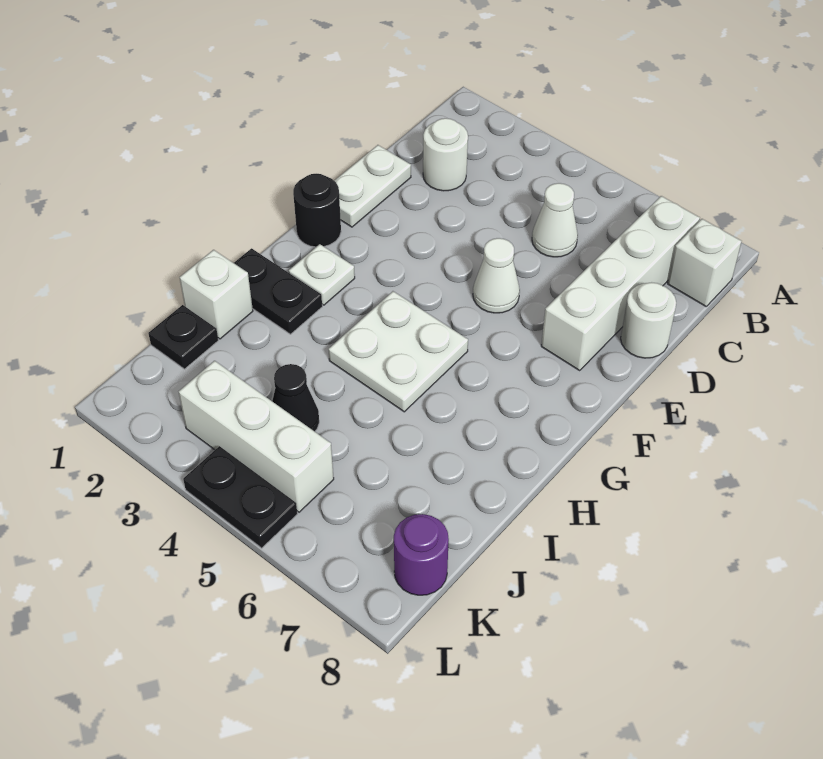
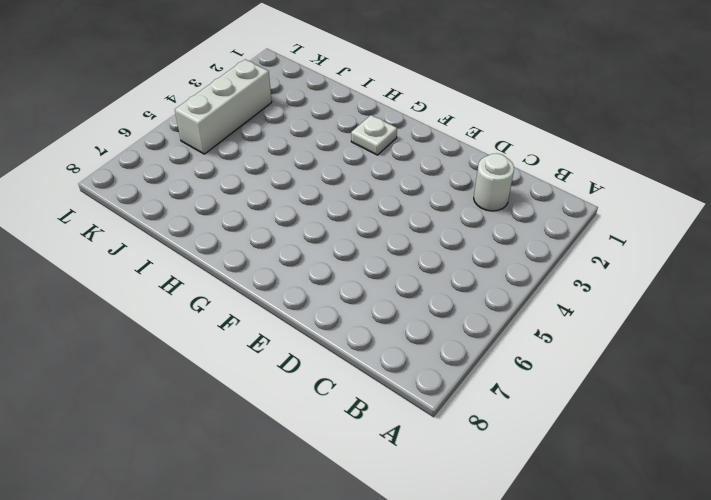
none -> white 1x4 brick [541,196,700,370]
none -> white 1x1 brick [668,219,741,306]
none -> white 1x1 cone [532,183,578,257]

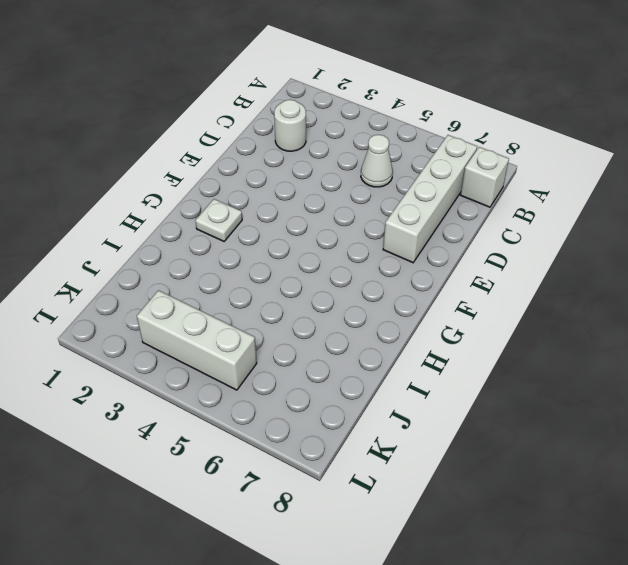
none -> white 1x2 plate [334,145,411,227]
none -> white 1x1 round brick [621,282,676,358]
none -> white 1x1 cone [473,238,520,313]

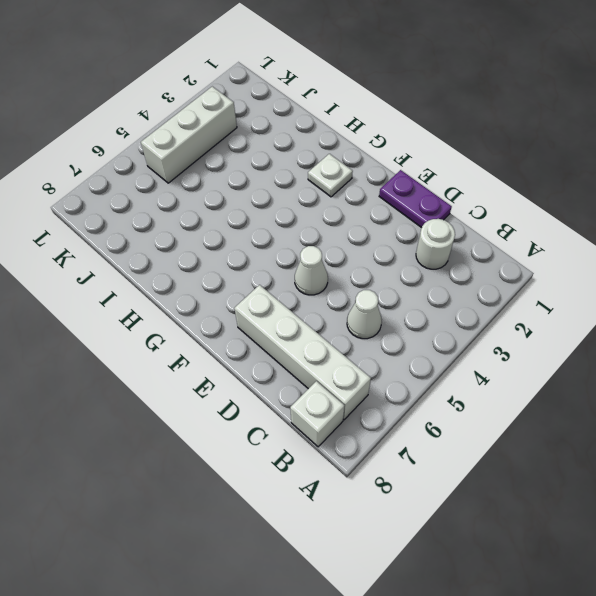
purple 1x2 plate [379,170,452,228] -> white 1x2 plate [334,145,411,227]
none -> white 1x1 round brick [621,282,676,358]
none -> black 1x1 round brick [293,174,341,247]
none -> white 2x2 plate [329,291,468,412]

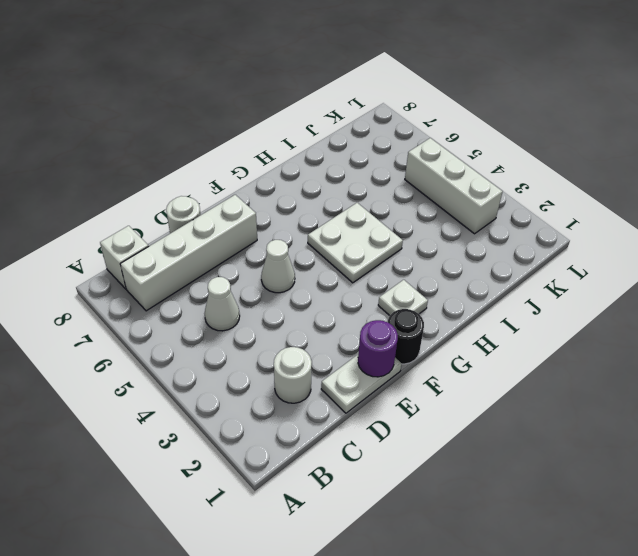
purple 1x1 round brick [358,320,398,377] -> purple 1x1 round brick moved to [394,514,449,595]
none -> black 1x2 plate [234,248,322,334]
none -> white 1x1 brick [180,250,253,339]
none -> black 1x1 plate [148,305,218,369]

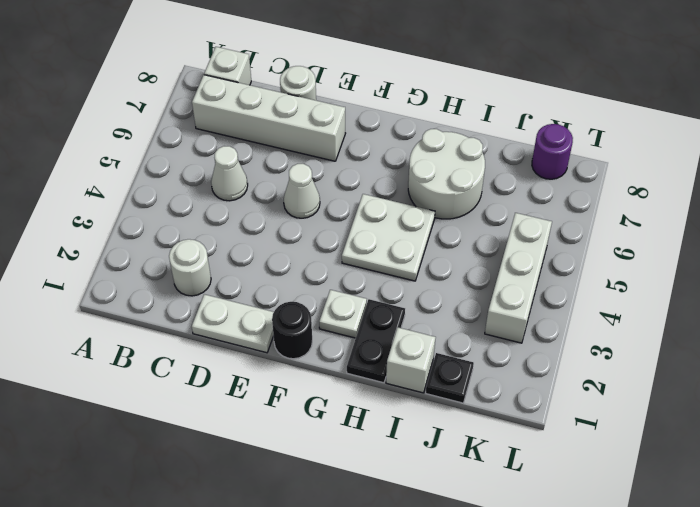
white 2x2 round brick [408,129,485,219] -> none
none -> black 1x1 cone [272,364,319,431]
none -> black 1x2 plate [183,446,297,548]

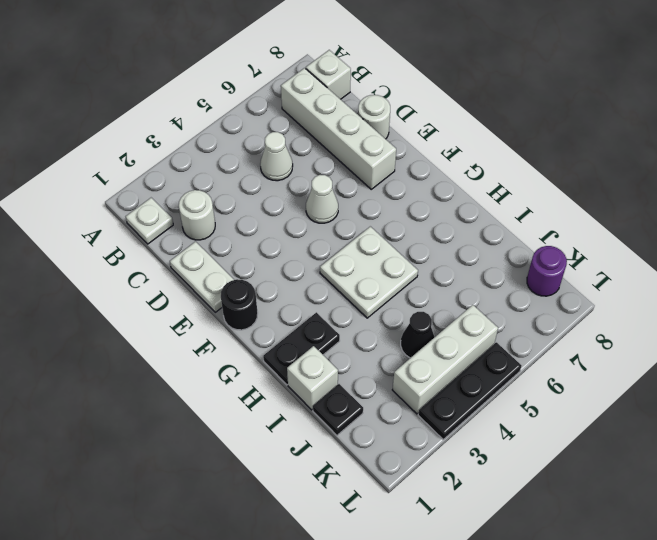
white 1x1 plate [126,198,173,244] -> white 1x1 plate moved to [289,244,355,305]
black 1x3 plate [418,342,522,439] -> black 1x2 plate [183,446,297,548]

